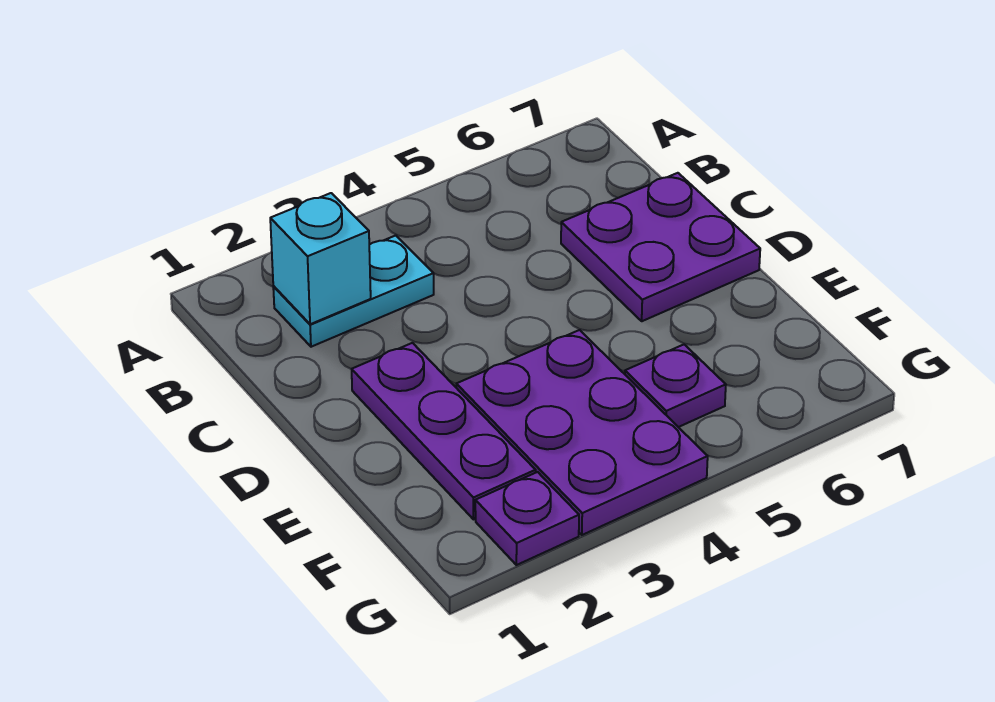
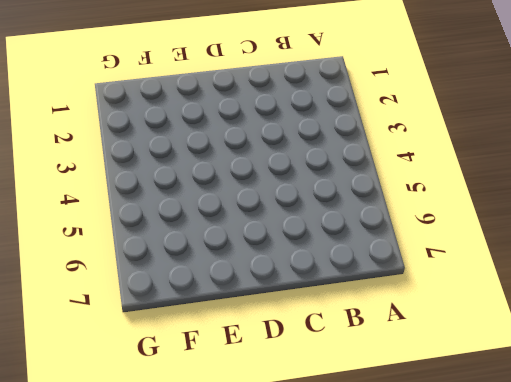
none -> cyan 1x2 plate [273,235,434,347]
none -> purple 2x2 plate [561,173,760,321]

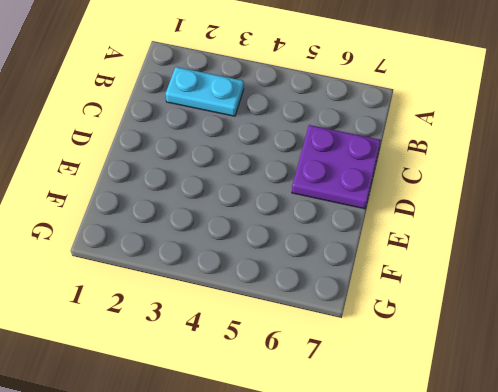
none -> purple 1x3 plate [352,343,536,519]
none -> purple 2x3 plate [456,330,708,535]

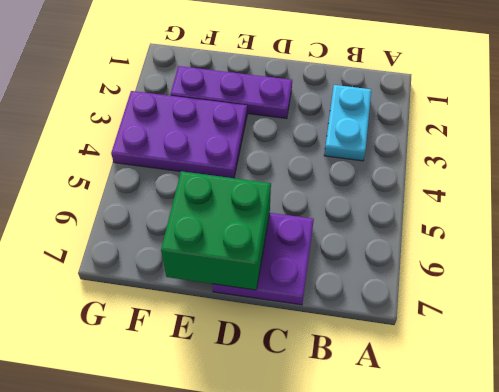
green 2x2 brick [161,171,271,290] -> none
none -> purple 1x1 plate [625,345,726,427]
none -> purple 1x1 plate [475,472,579,565]

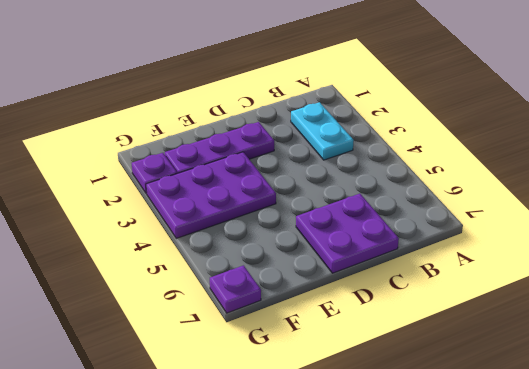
purple 1x1 plate [210,265,261,313] -> purple 1x1 plate moved to [625,345,726,427]
none -> cyan 1x1 brick [270,193,371,324]

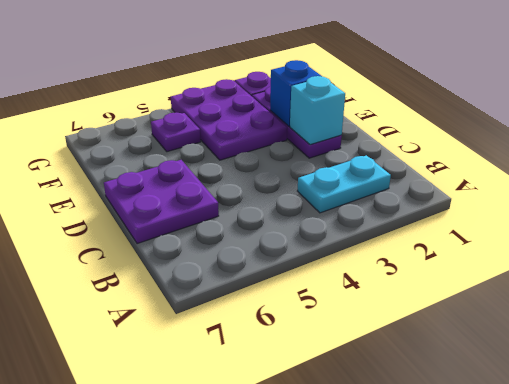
cyan 1x1 brick [290,76,345,145] -> cyan 1x1 brick moved to [270,193,371,324]
blue 1x1 brick [270,60,322,126] -> none

